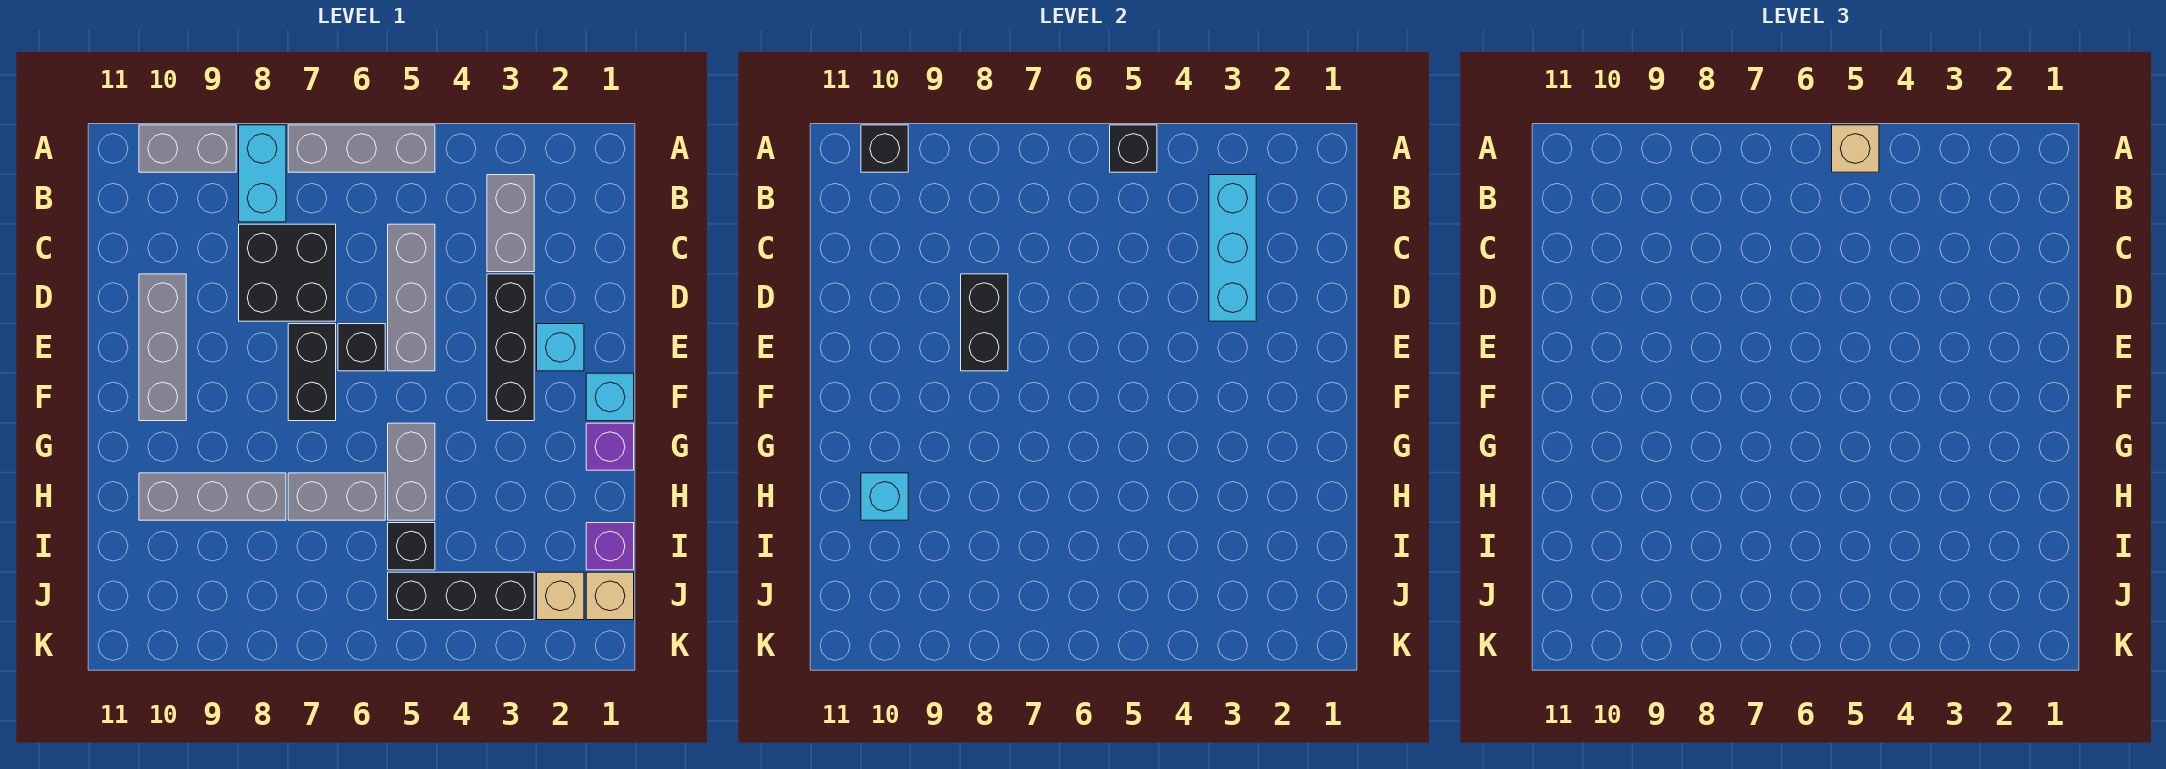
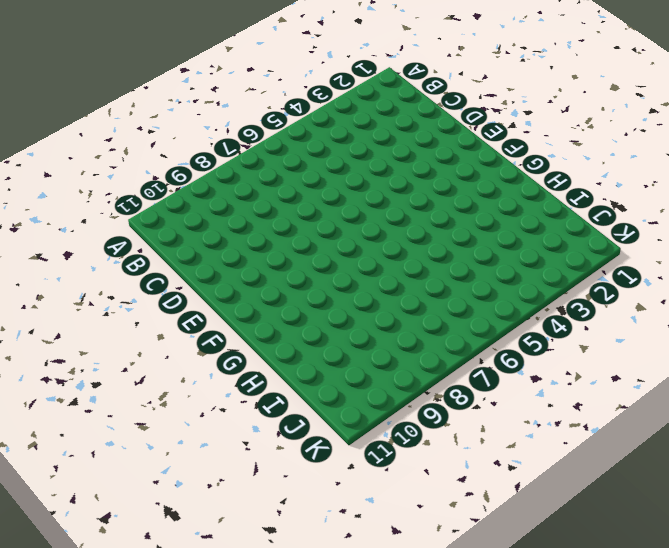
none -> grey 1x3 brick [288,125,435,172]
none -> cyan 1x2 brick [239,125,286,222]
none -> grey 1x2 brick [139,125,236,172]

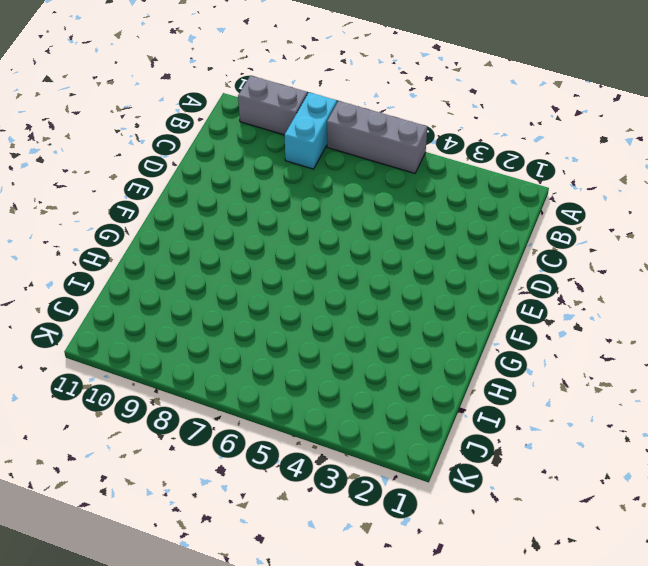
none -> grey 1x2 brick [487,175,534,272]
none -> grey 1x3 brick [388,224,435,371]
none -> black 2x2 brick [239,224,336,321]

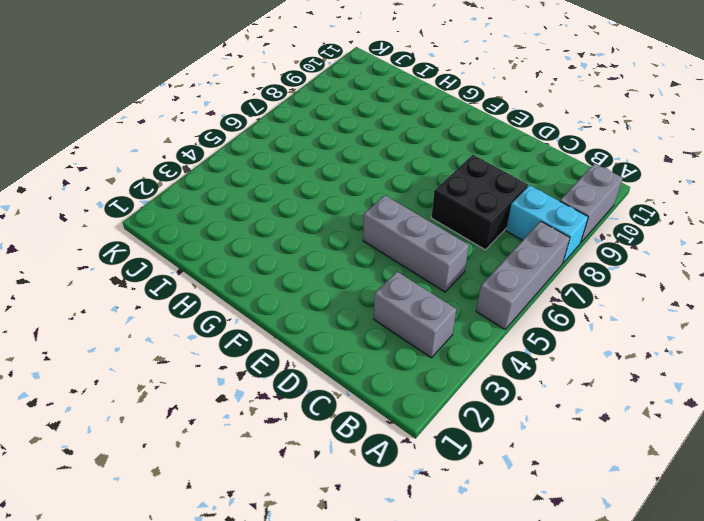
none -> black 1x3 brick [487,274,534,421]
none -> grey 1x3 brick [139,274,186,421]
none -> cyan 1x1 brick [537,324,584,371]

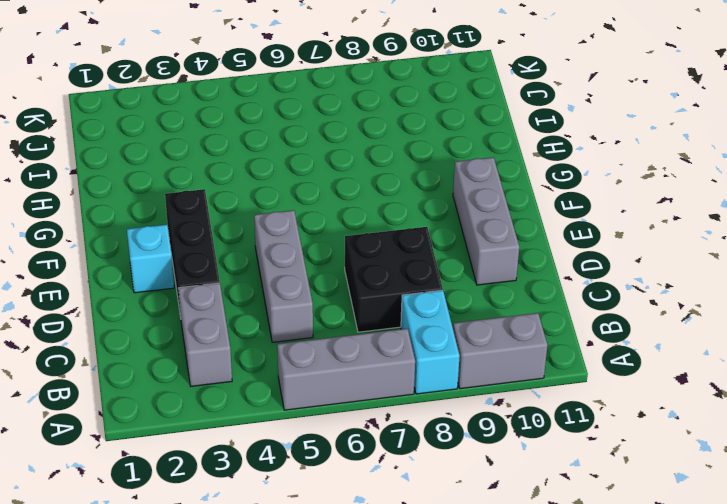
none -> black 1x1 brick [338,324,385,371]
none -> black 1x2 brick [288,324,336,421]
none -> cyan 1x1 brick [586,373,634,421]

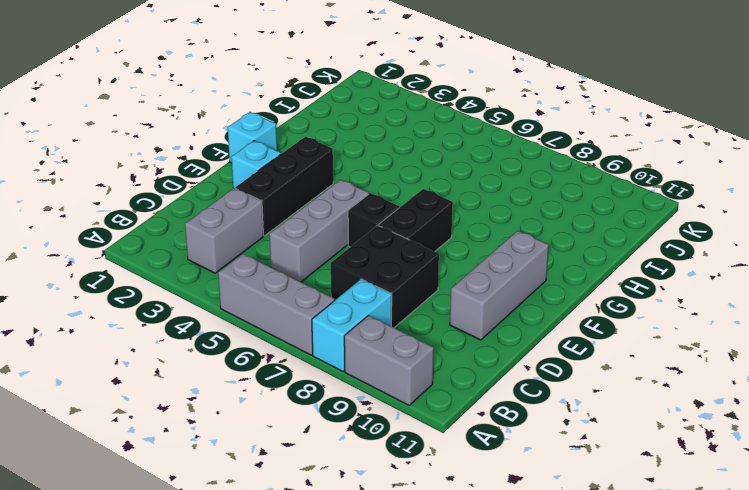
none -> purple 1x1 brick [586,423,634,470]
none -> grey 1x2 brick [388,423,435,520]
none -> grey 1x2 brick [288,473,385,520]

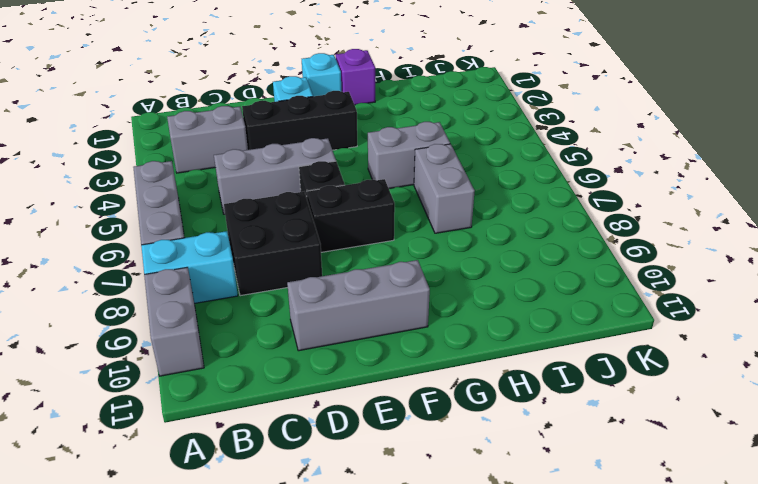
none -> grey 1x3 brick [139,473,286,520]
none -> purple 1x1 brick [586,523,634,570]
none -> black 1x1 brick [388,523,435,570]

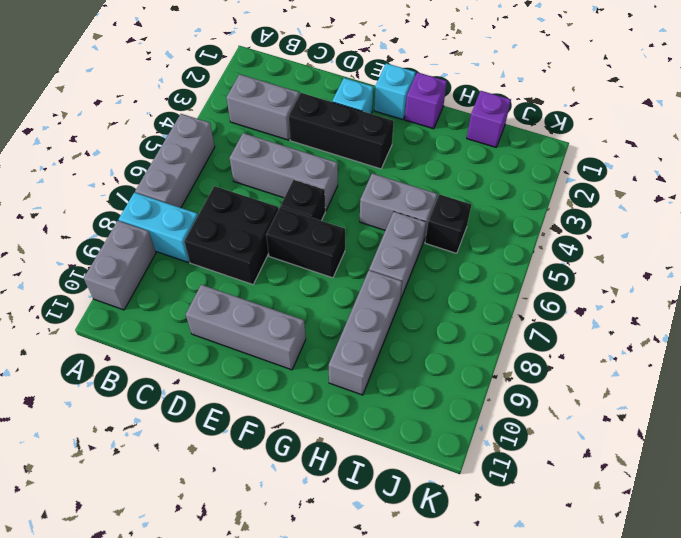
none -> tan 1x1 brick [586,572,634,620]
none -> tan 1x1 brick [537,572,584,620]
none -> black 1x3 brick [388,572,534,620]

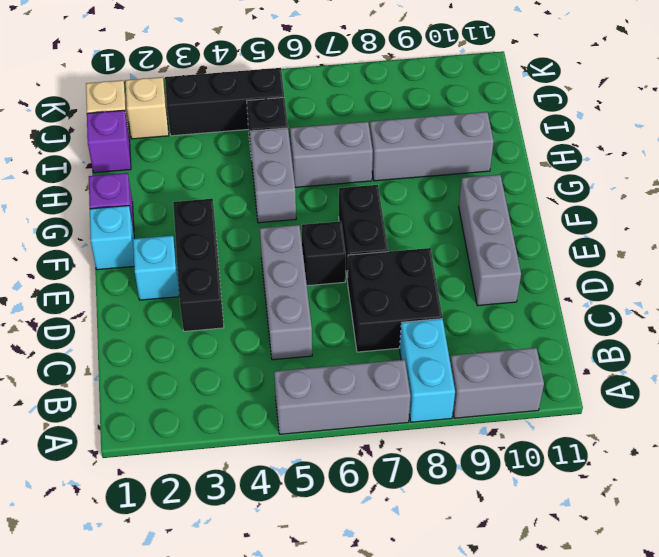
none -> grey 1x2 brick [487,175,534,272]
none -> black 1x1 brick [1110,125,1157,172]
none -> black 1x1 brick [861,125,908,172]

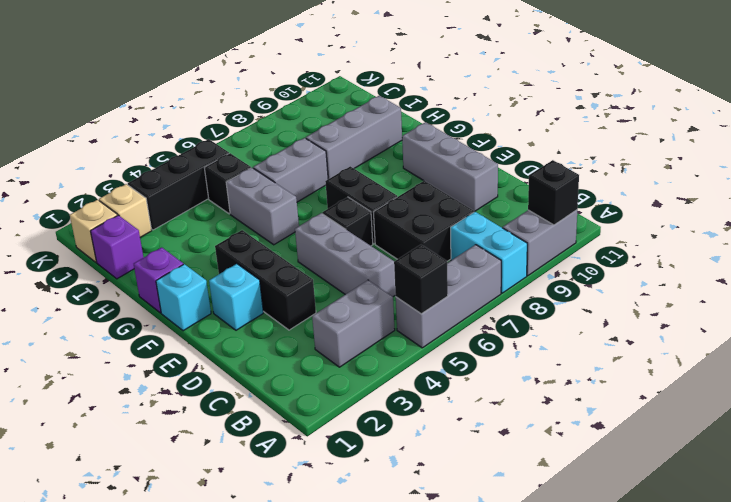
grey 1x2 brick [312,280,395,367] -> grey 1x2 brick turned to [487,175,534,272]
none -> cyan 1x3 brick [1209,175,1256,321]
none -> black 1x2 brick [961,274,1008,371]
none -> cyan 1x1 brick [861,473,908,520]

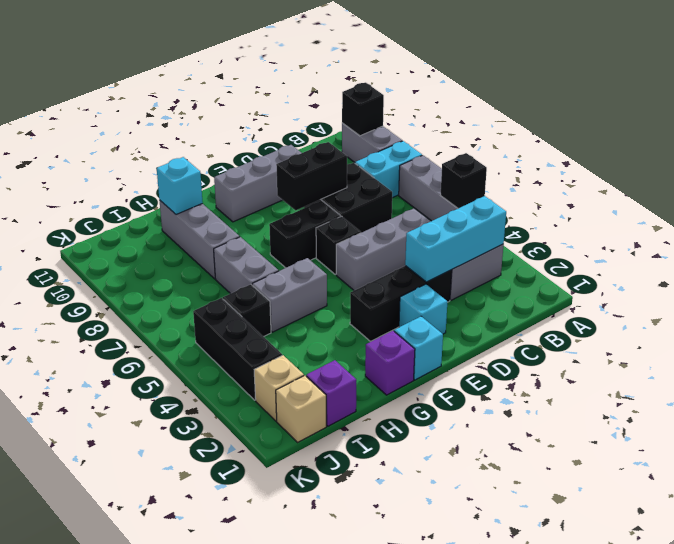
none -> tan 1x1 brick [1832,125,1879,172]

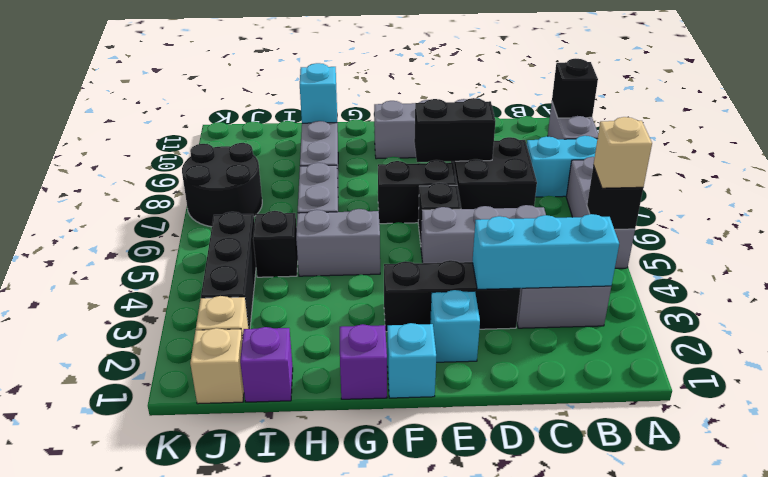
black 2x2 round brick [182,143,262,227] -> none

